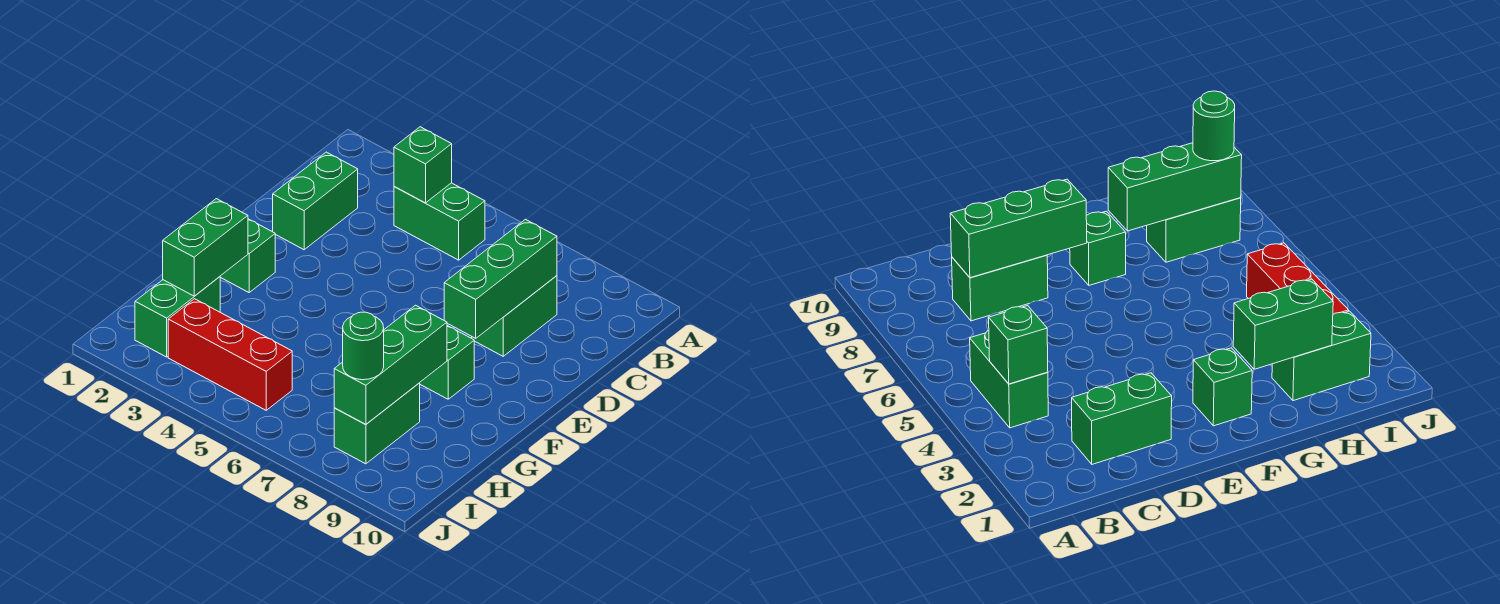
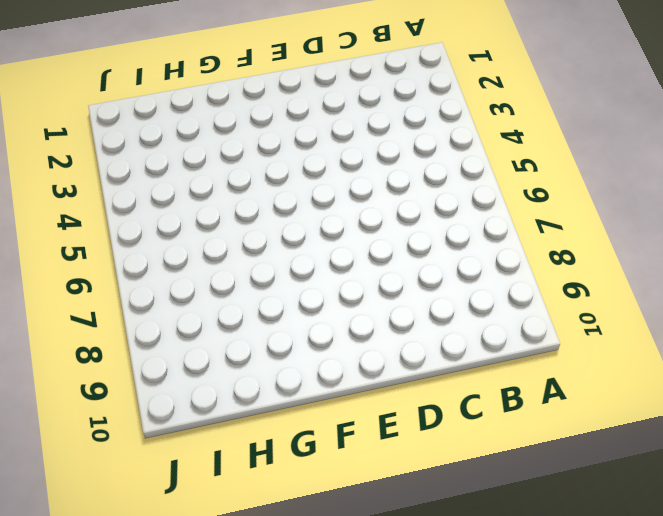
none -> green 1x2 brick [394,183,485,260]
none -> green 1x2 brick [273,152,358,250]
none -> green 1x2 brick [472,276,557,356]

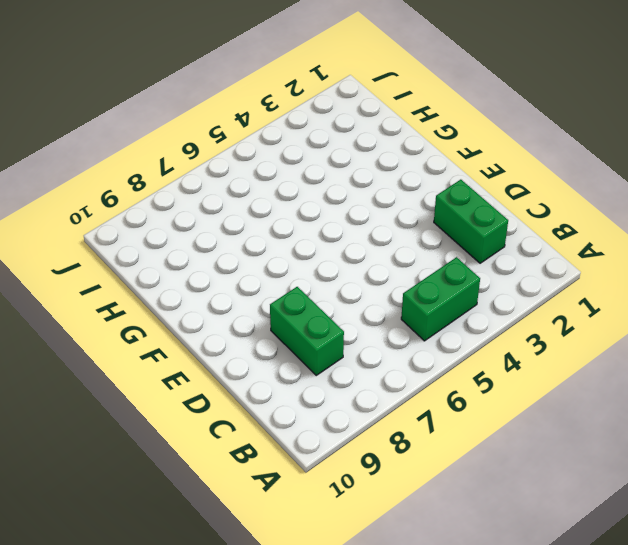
none -> green 1x1 brick [220,219,275,292]
none -> green 1x1 brick [420,326,474,399]
none -> green 1x2 brick [135,277,220,357]

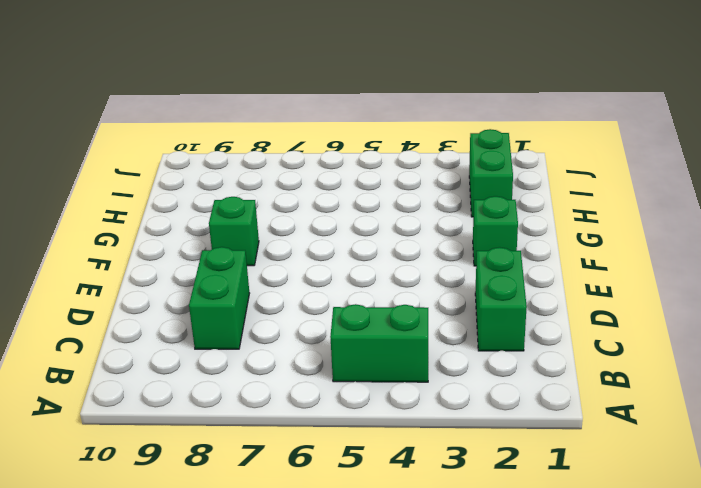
none -> green 1x2 brick [334,383,420,464]
none -> red 1x3 brick [168,299,292,410]
none -> green 1x1 brick [394,127,452,203]

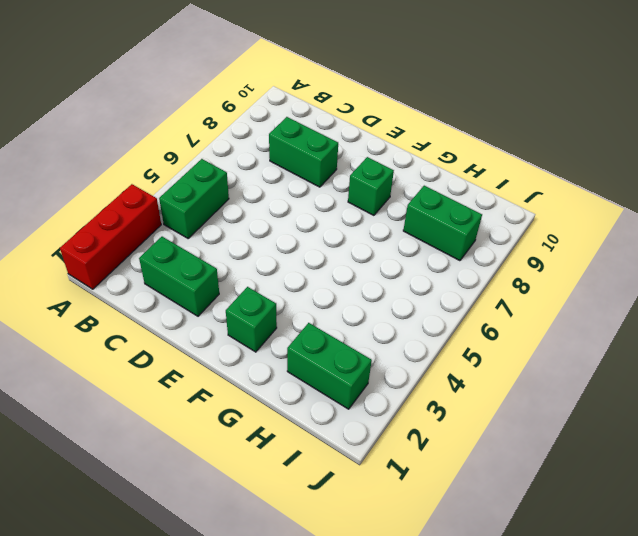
red 1x3 brick [60,184,161,289] -> red 1x3 brick moved to [168,299,292,410]
none -> green 1x1 brick [394,127,452,203]
none -> green 1x3 brick [444,219,557,338]
none -> green 1x2 brick [163,199,248,296]

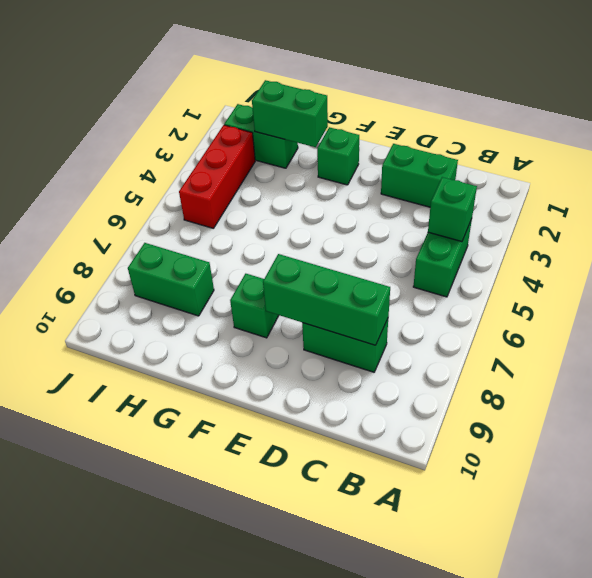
none -> green 1x3 brick [334,305,447,425]
none -> green 1x1 round brick [343,312,384,380]

